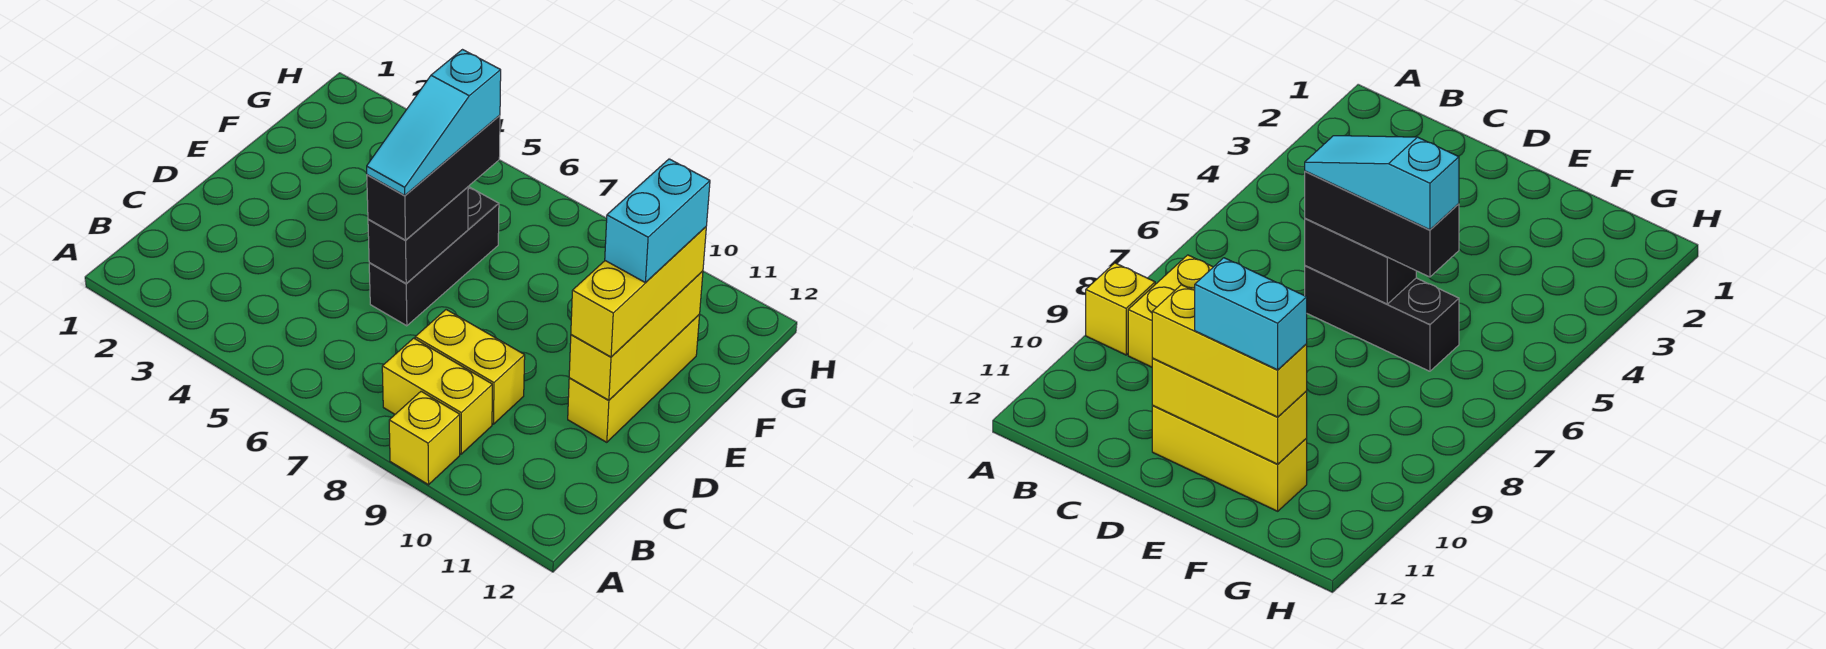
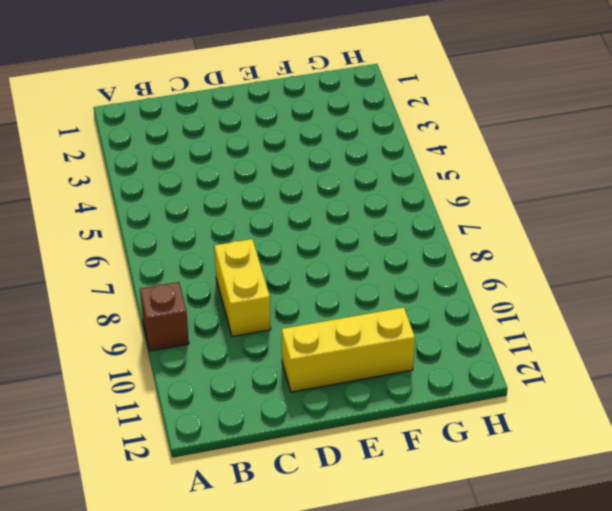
brown 1x1 brick [140,282,189,351] -> yellow 1x1 brick [389,391,460,485]
none -> yellow 1x2 brick [382,338,492,454]
none -> black 1x3 brick [369,186,499,326]

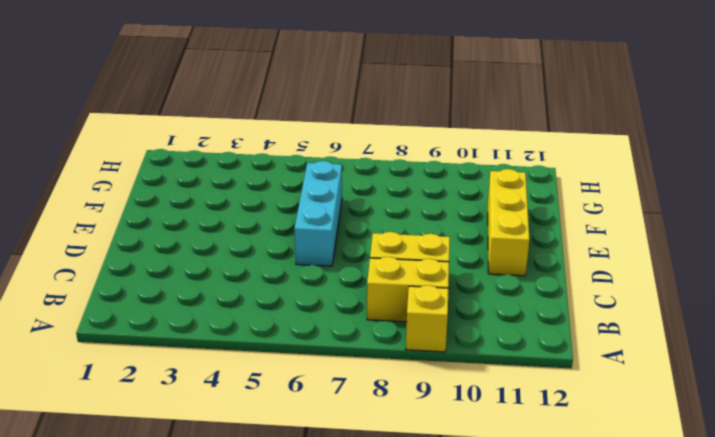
cyan 1x3 brick [294,161,342,266] -> black 1x3 brick [369,186,499,326]
none -> black 1x2 brick [368,187,468,283]
none -> yellow 1x3 brick [569,271,703,400]

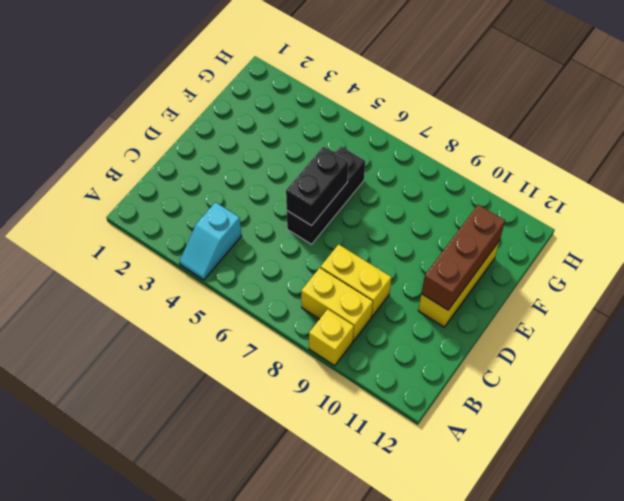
cyan 1x2 slope [179,202,241,280] -> none
brown 1x3 brick [421,205,505,310] -> yellow 1x3 brick [569,271,703,400]
none -> black 1x3 brick [367,115,500,240]
none -> yellow 1x3 brick [571,227,706,357]

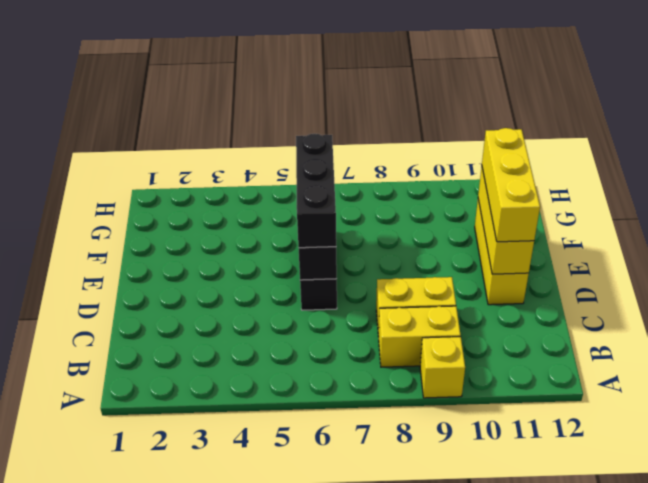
none -> cyan 1x3 slope [367,50,501,196]
none -> cyan 1x2 brick [605,159,710,282]

